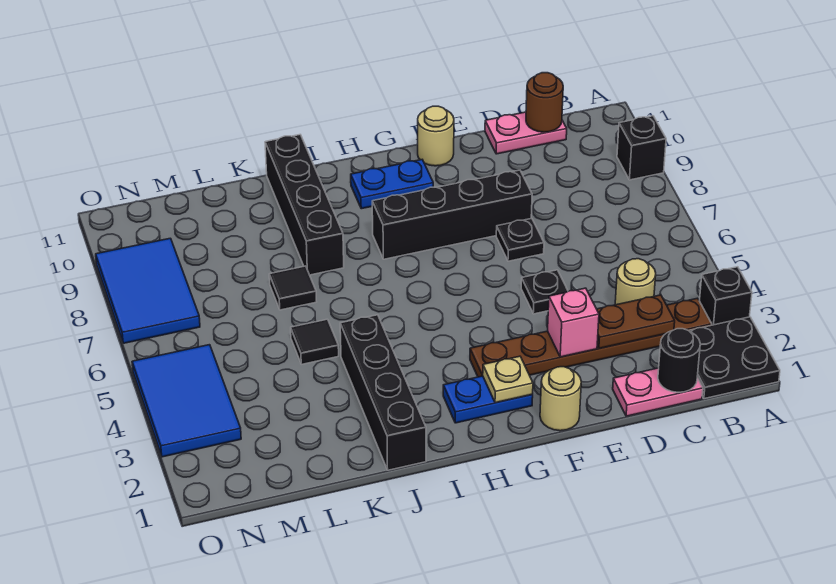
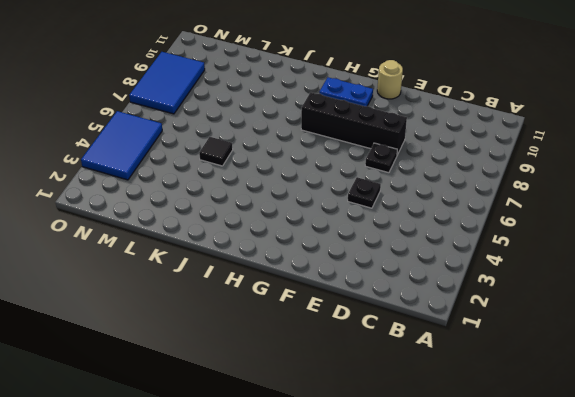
none -> black 2x2 plate [689,317,780,399]
none -> black 1x1 brick [699,267,752,325]
none -> black 1x1 brick [617,116,666,180]

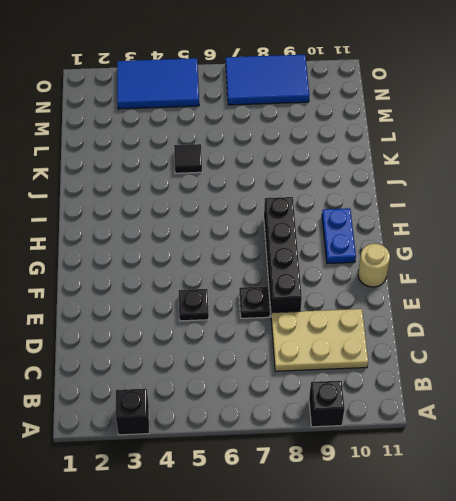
tan 2x3 plate [271,309,368,371] -> none
none -> black 2x2 plate [689,317,780,399]
none -> brown 1x6 plate [470,298,712,377]
none -> pink 1x2 plate [613,368,703,416]

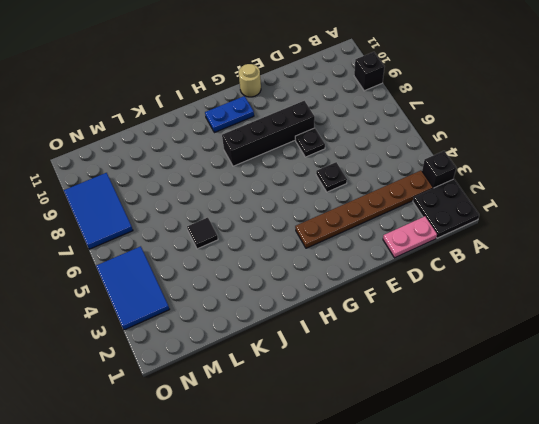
none -> tan 1x1 round brick [615,259,656,305]
none -> pink 1x2 plate [485,112,567,154]
none -> tan 1x1 round brick [540,367,581,431]

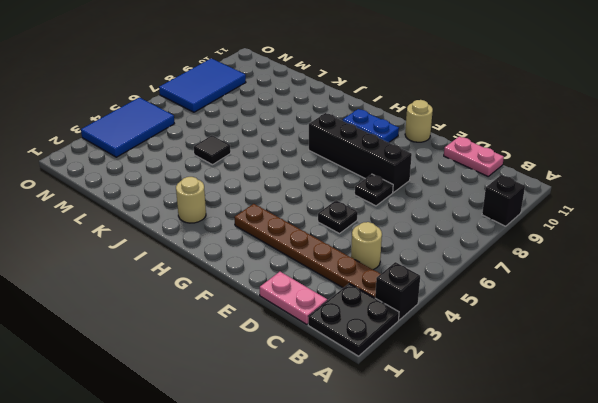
tan 1x1 round brick [176,177,206,223] -> tan 1x1 round brick moved to [540,367,581,431]
none -> blue 1x2 plate [443,376,533,423]
none -> black 1x4 brick [340,315,426,470]
none -> black 1x4 brick [265,135,344,275]

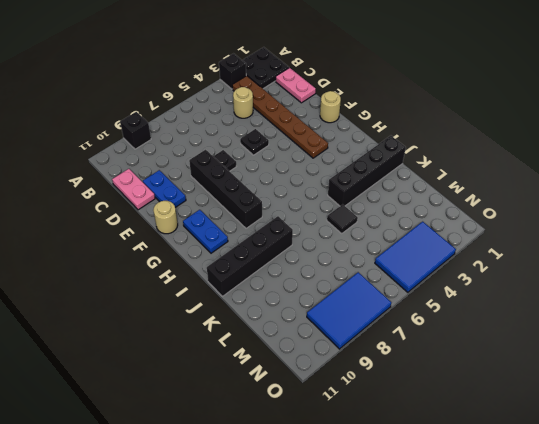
blue 1x2 plate [143,170,186,208] -> blue 1x2 plate moved to [443,376,533,423]
none -> black 1x1 tile [269,266,316,310]
none -> black 1x1 round brick [658,329,700,392]
none -> brown 1x2 plate [597,295,675,348]

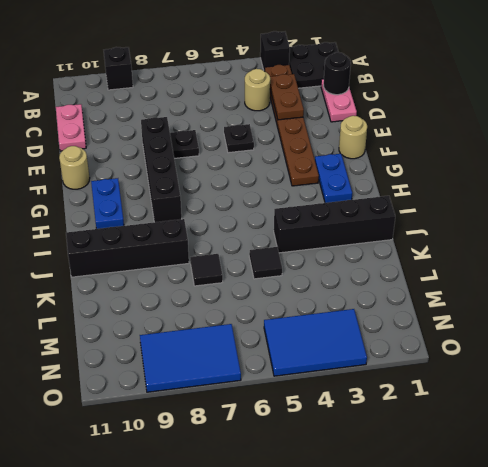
none -> brown 1x1 round brick [526,73,563,132]
none -> pink 1x1 brick [548,288,599,357]
none -> tan 1x1 plate [483,356,533,403]

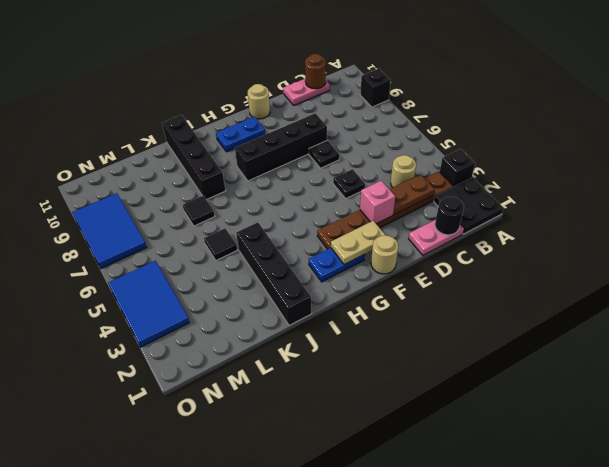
tan 1x2 plate [331,221,385,265] -> tan 1x1 plate [483,356,533,403]

